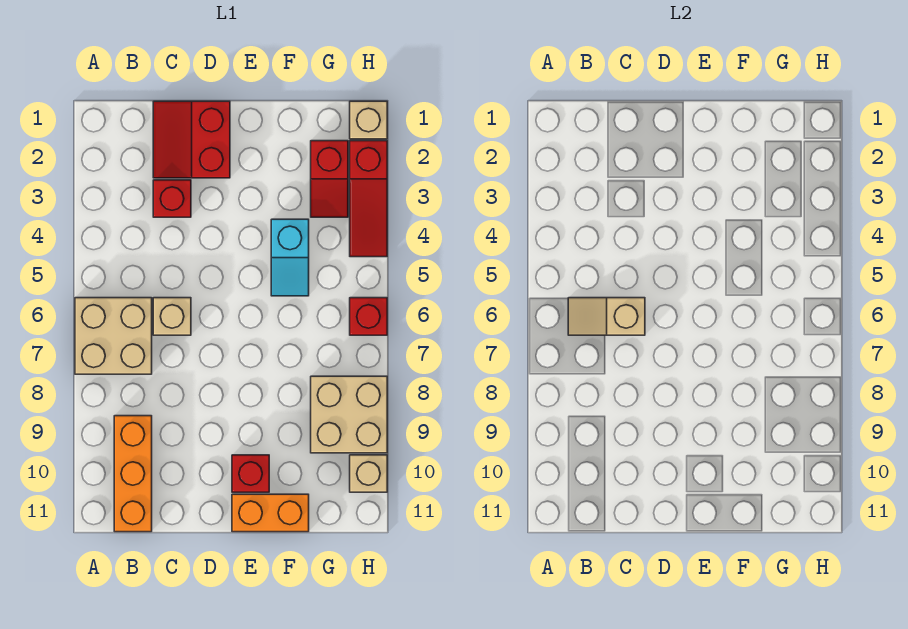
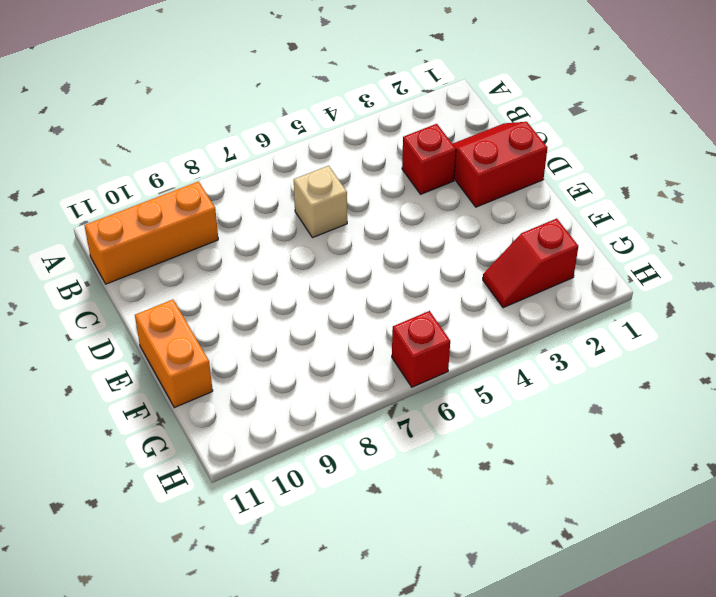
none -> tan 2x2 brick [75,298,152,374]
none -> red 1x1 brick [232,455,269,492]
none -> cyan 1x2 slope [271,219,309,296]

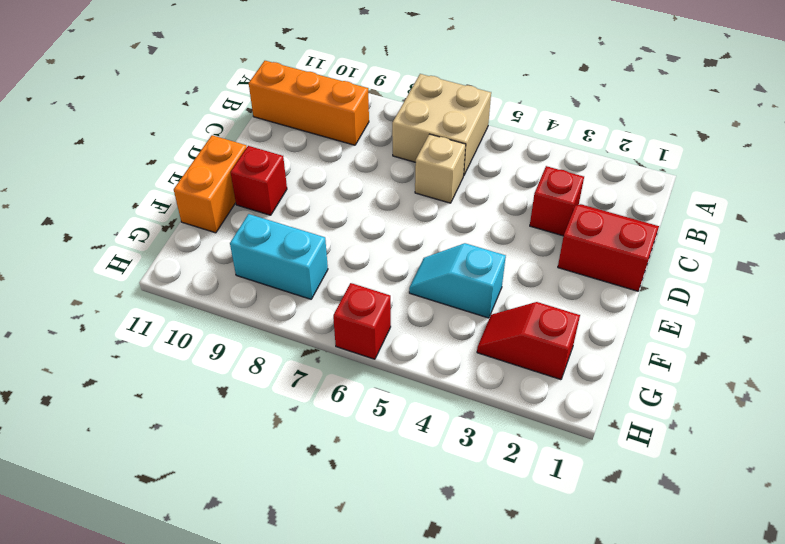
cyan 1x2 brick [230,214,328,299] -> tan 2x2 brick [311,376,387,453]
none -> tan 1x1 brick [350,101,387,139]
none -> red 1x3 slope [350,141,387,257]
none -> tan 1x1 brick [350,455,387,492]

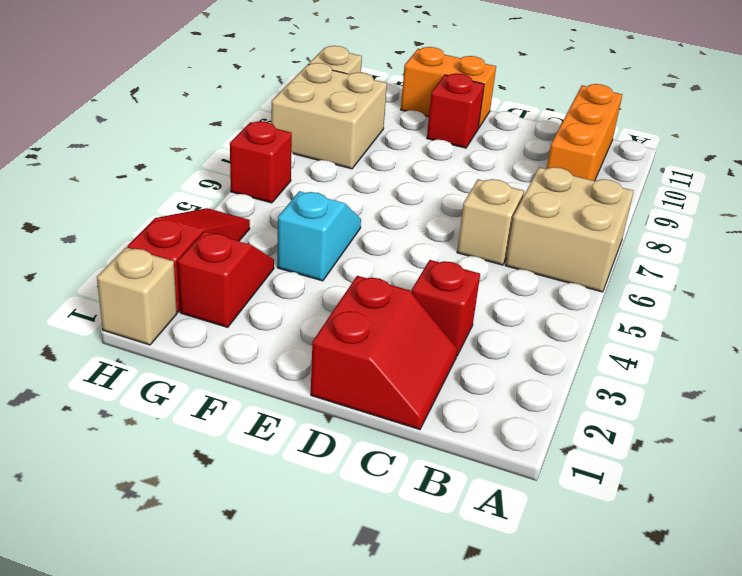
none -> tan 1x2 slope [568,298,645,335]

